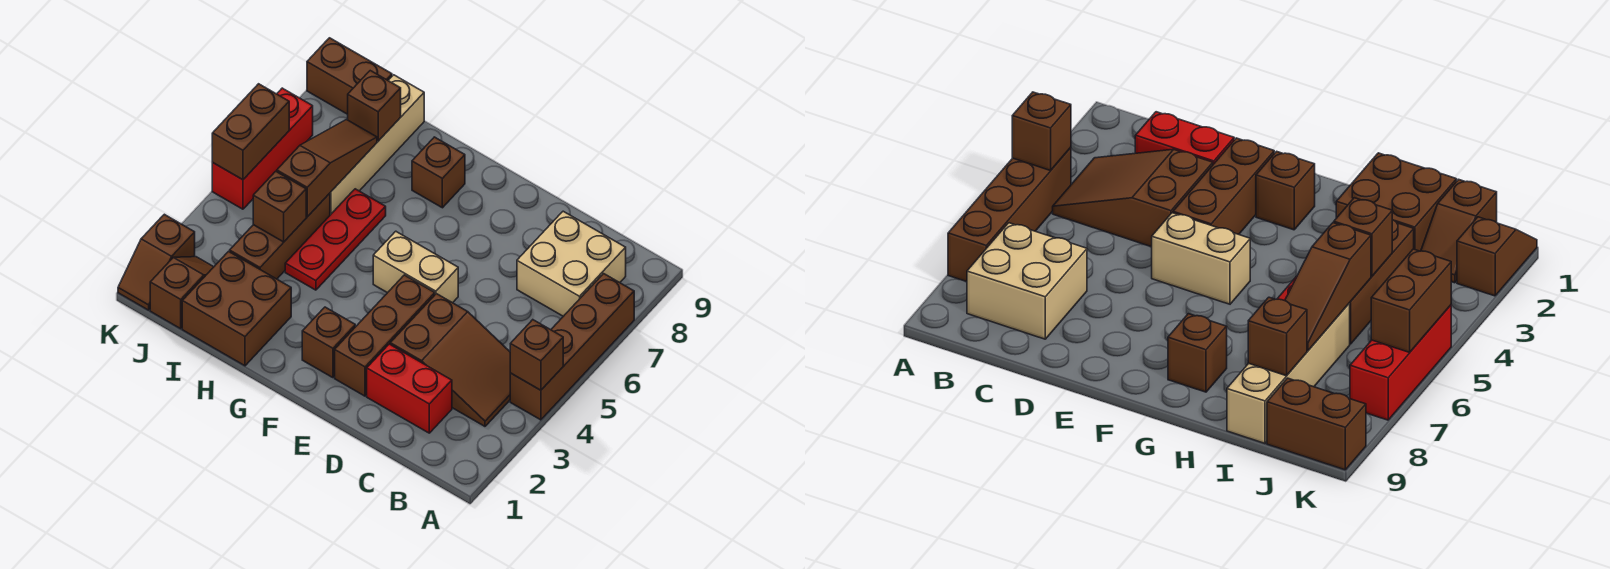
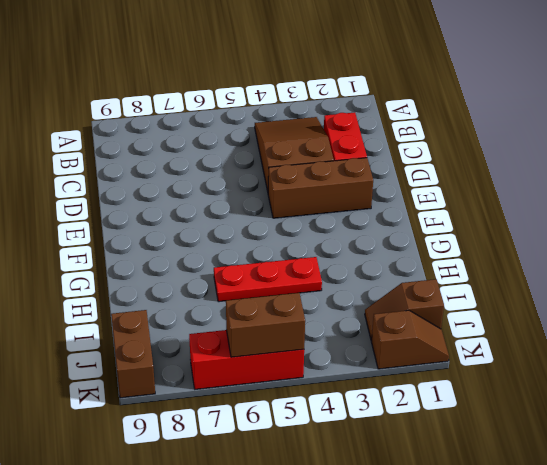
none -> brown 1x4 brick [510,274,634,420]
none -> tan 2x2 brick [517,211,626,316]
none -> tan 1x2 brick [373,231,458,303]

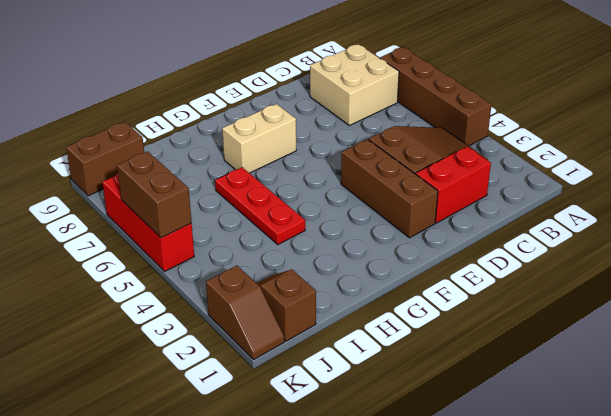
tan 1x2 brick [222,104,296,173] -> tan 1x2 brick moved to [373,231,458,303]
none -> brown 1x1 brick [302,307,355,378]
none -> brown 1x1 brick [412,137,465,208]
none -> brown 2x2 brick [182,252,291,366]

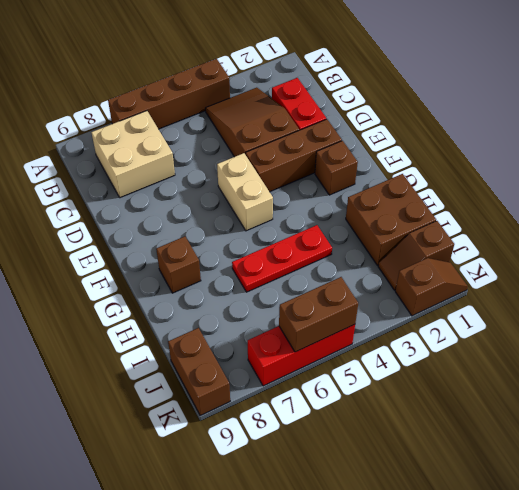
none -> brown 1x3 brick [230,193,330,279]
none -> tan 1x4 brick [330,75,424,215]
none -> brown 1x1 brick [510,320,563,390]

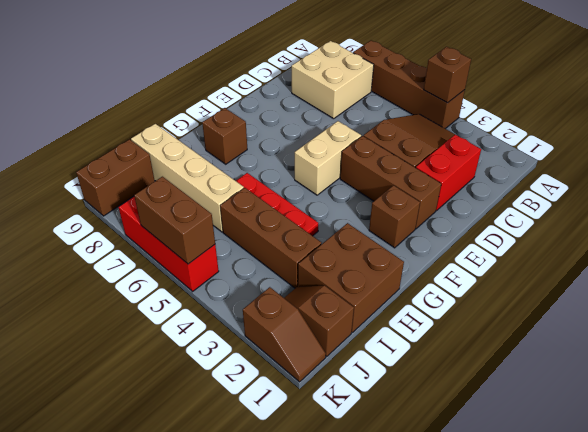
none -> brown 1x1 brick [253,171,306,242]
none -> brown 1x3 slope [277,120,377,217]
none -> brown 1x1 brick [348,71,401,141]

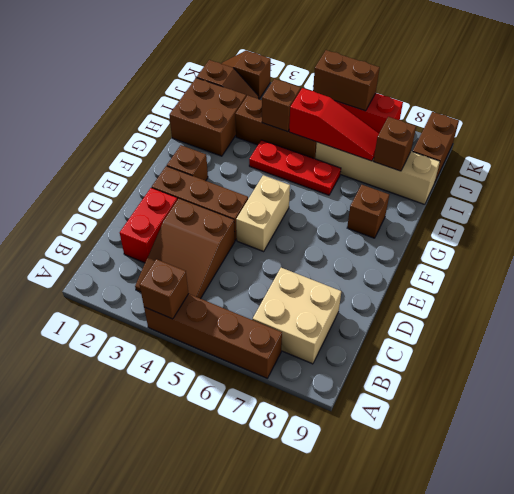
red 1x3 slope [289,88,379,161] -> brown 1x3 slope [277,120,377,217]

